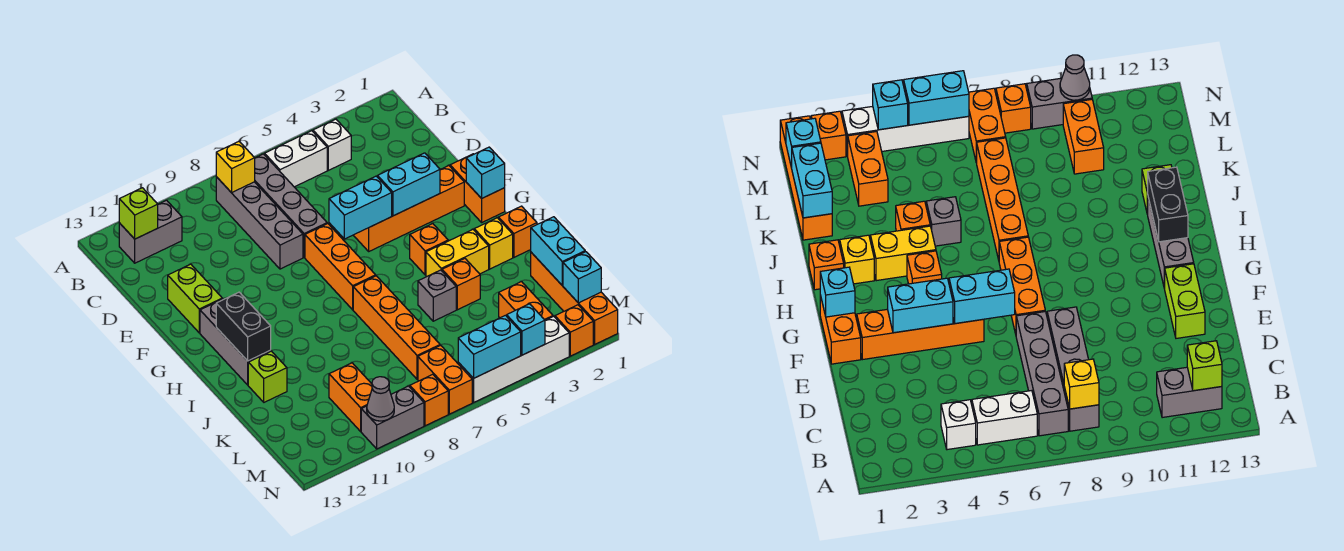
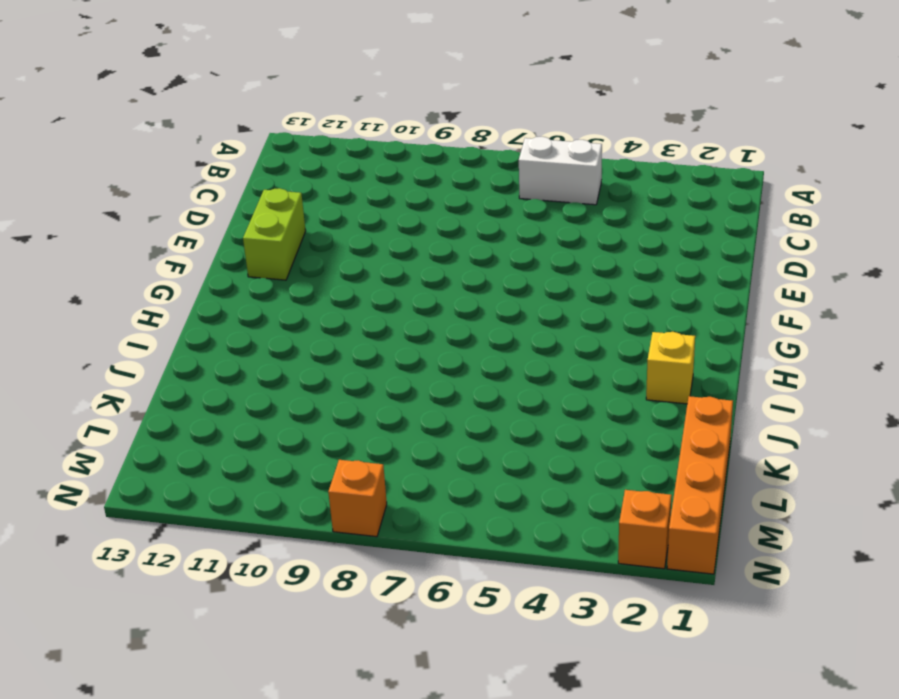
none -> white 1x1 brick [313,119,351,170]
none -> grey 1x4 brick [255,154,327,257]
none -> grey 1x4 brick [216,177,303,269]
none -> grey 1x2 brick [119,200,182,263]

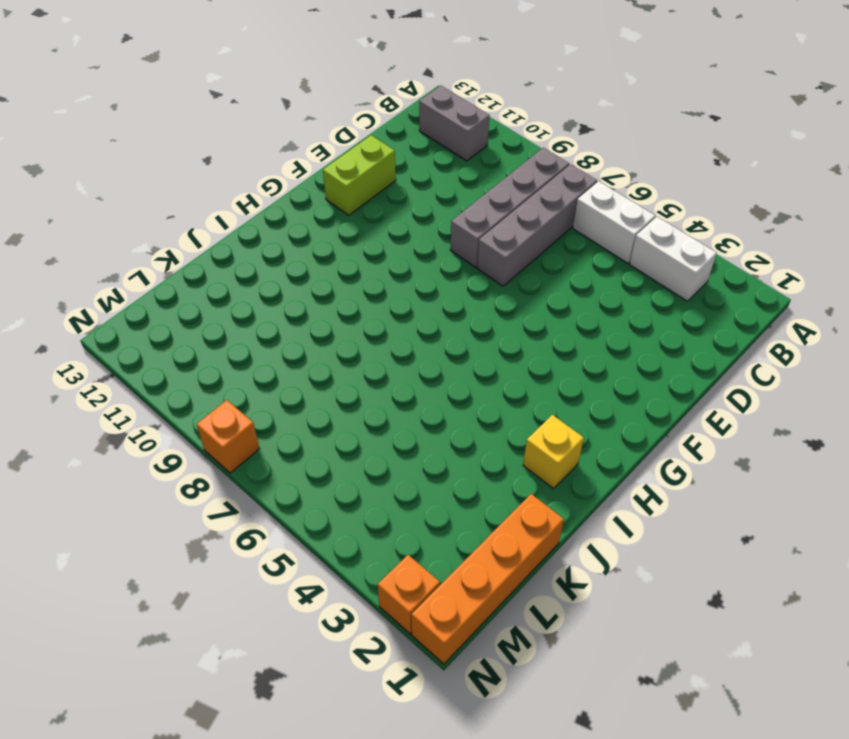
white 1x2 brick [629,217,717,301] -> white 1x1 brick [313,119,351,170]
none -> orange 1x2 brick [450,154,505,222]
none -> orange 1x4 brick [354,166,464,251]
none -> orange 1x3 brick [305,224,376,310]
none -> grey 1x3 brick [200,299,271,385]

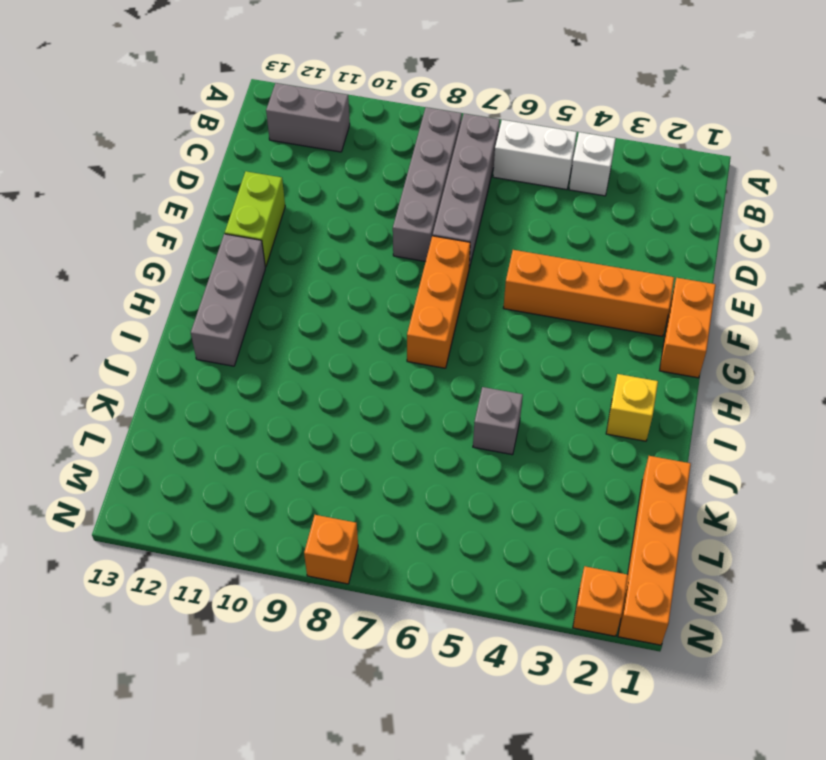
none -> orange 1x1 brick [410,224,448,275]
none -> orange 1x1 brick [499,206,537,257]
none -> yellow 1x2 brick [426,230,489,277]
none -> orange 1x4 brick [353,276,440,379]

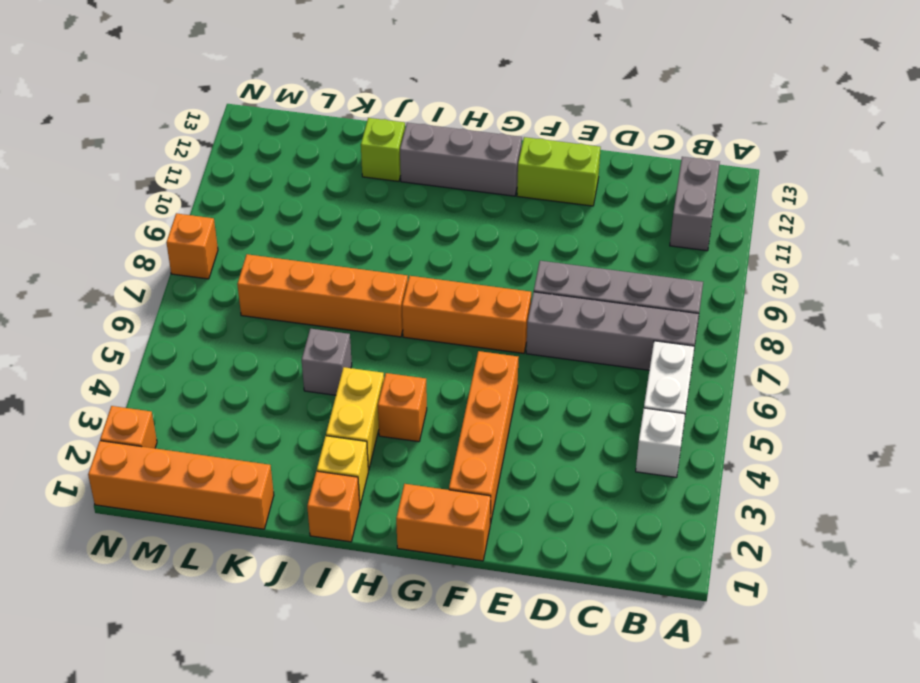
none -> orange 1x1 brick [442,259,480,310]
none -> orange 1x2 brick [499,282,553,320]
none -> orange 1x2 brick [329,363,372,431]
none -> orange 1x2 brick [418,346,472,414]

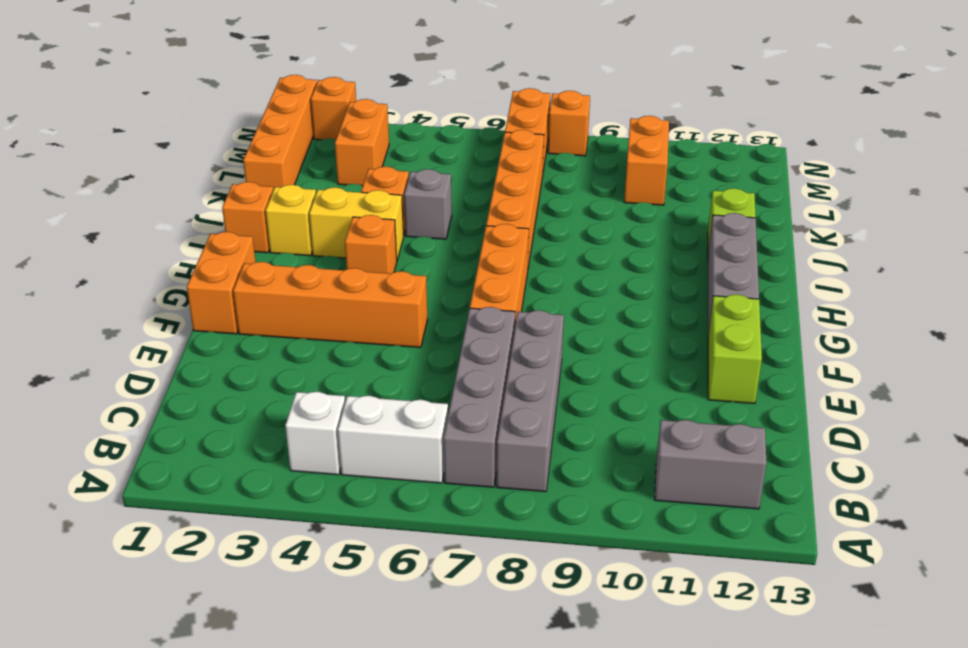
none -> white 1x4 brick [458,316,569,402]
none -> grey 1x2 brick [361,386,424,449]
none -> yellow 1x1 brick [216,142,255,193]
none -> lime 1x1 brick [119,188,158,239]

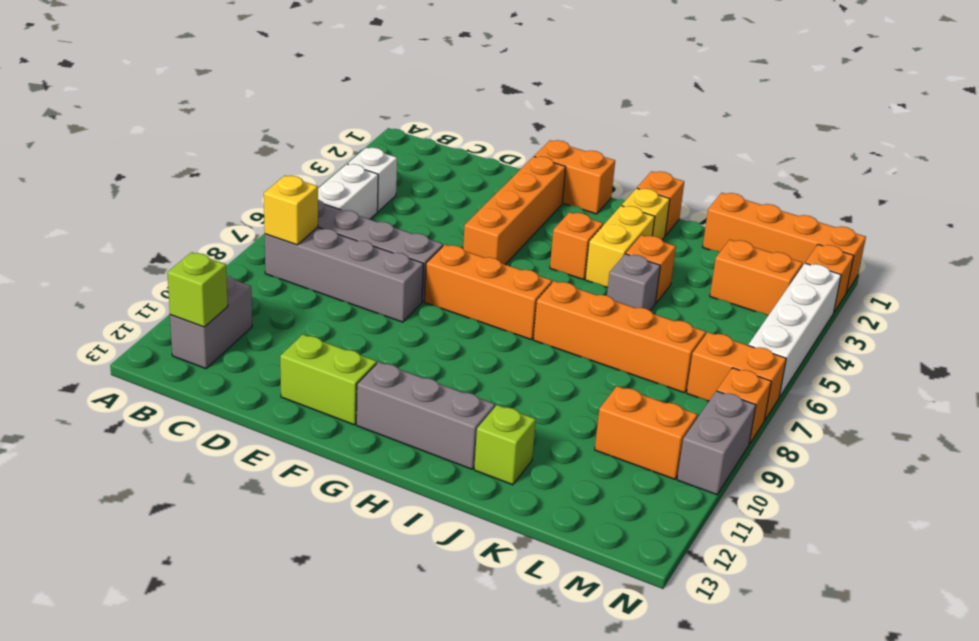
none -> cyan 1x2 brick [378,153,440,216]
none -> cyan 1x2 brick [329,176,392,239]
none -> cyan 1x1 brick [466,147,505,198]
none -> black 1x2 brick [216,292,271,361]

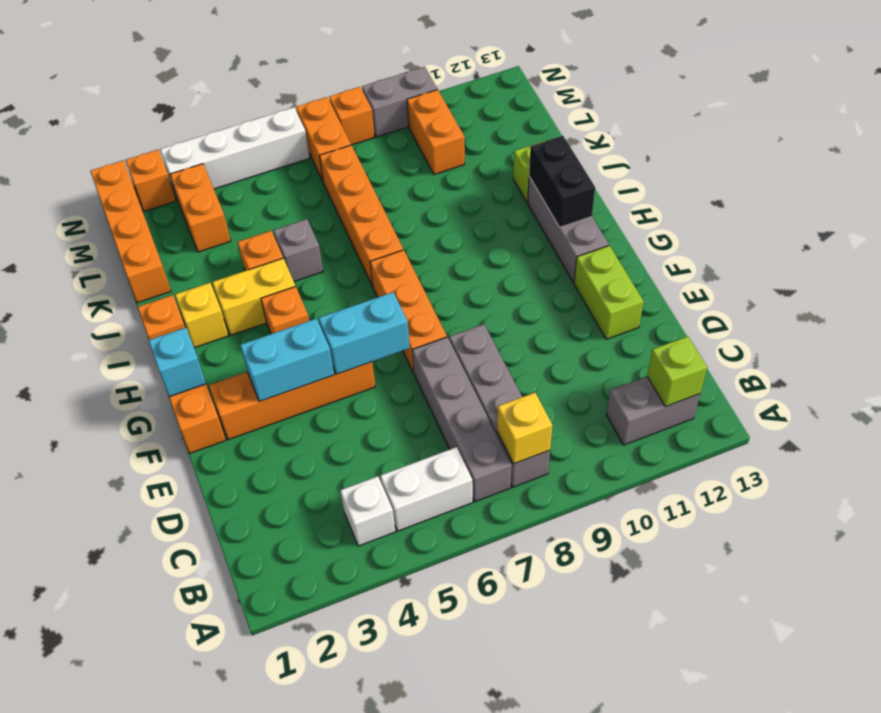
none -> cyan 1x2 brick [531,217,585,286]
none -> cyan 1x1 brick [563,252,601,303]
none -> cyan 1x1 brick [507,304,545,355]
none -> cyan 1x2 brick [458,315,521,378]

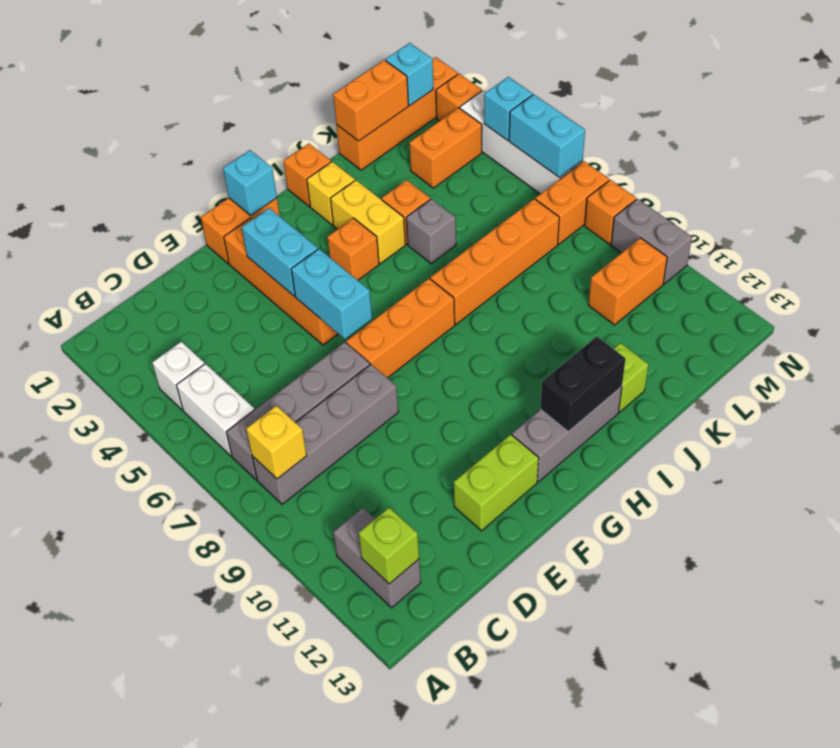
orange 1x2 brick [333,60,409,141] -> cyan 1x2 brick [531,217,585,286]
none -> grey 1x1 cone [367,377,394,421]

